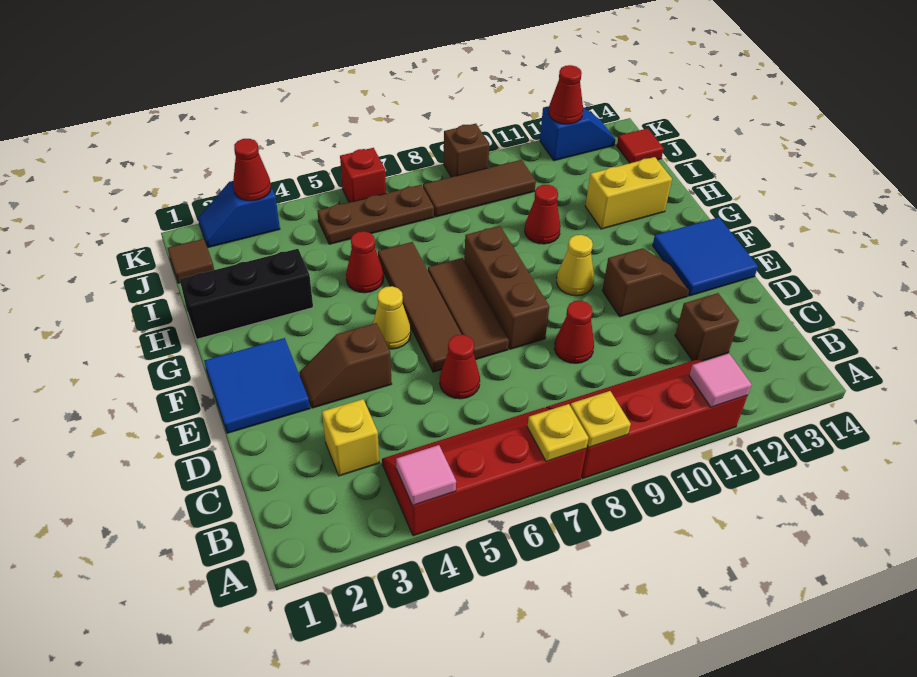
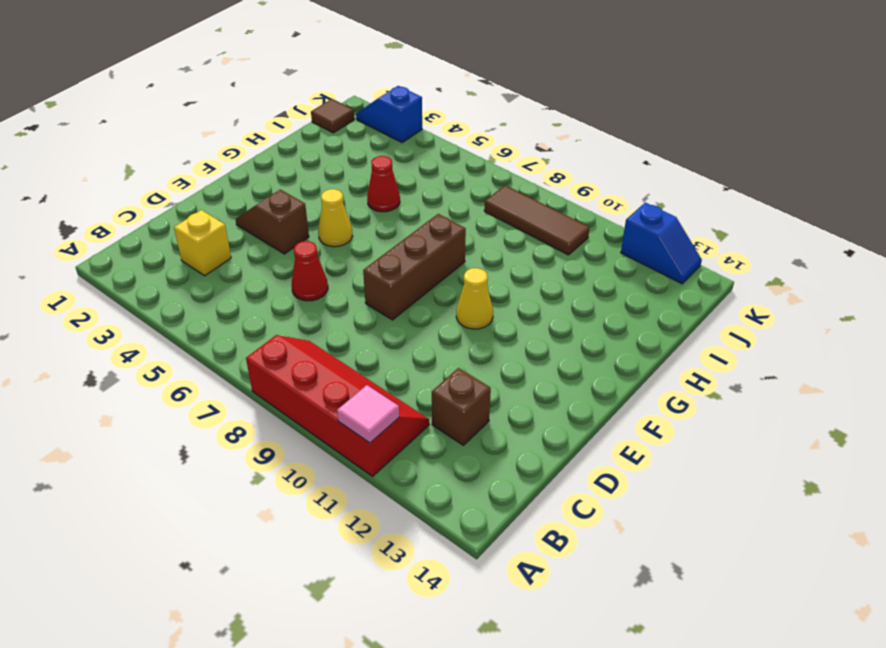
none -> red 2x4 slope [382,408,586,536]
none -> red 1x1 cone [554,301,594,363]
none -> blue 2x2 tile [204,338,310,433]
none -> brown 1x4 tile [378,242,462,372]

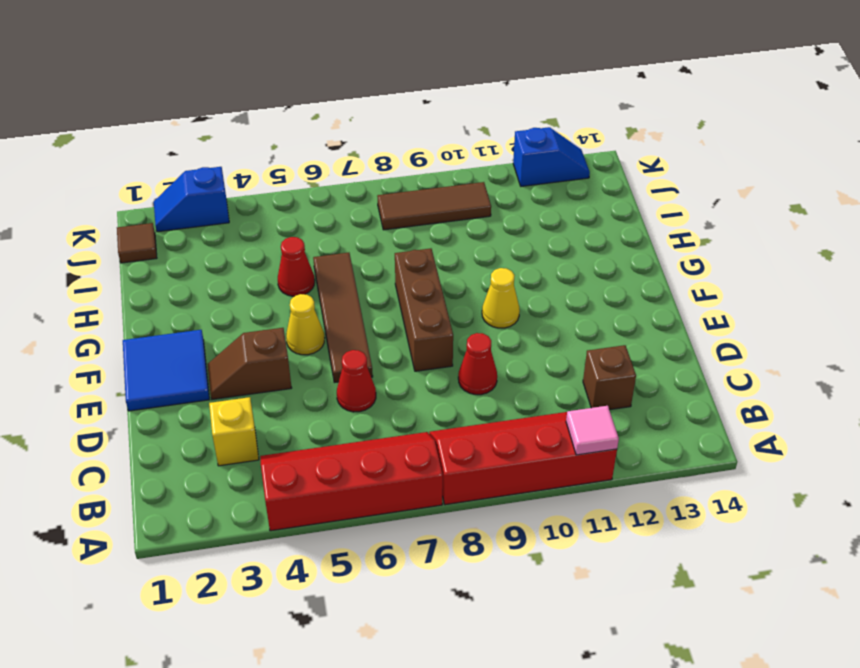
none -> brown 1x3 tile [428,258,509,360]
none -> brown 1x2 slope [602,248,689,317]
none -> blue 2x2 tile [653,217,758,296]
none -> black 1x3 brick [180,249,313,339]

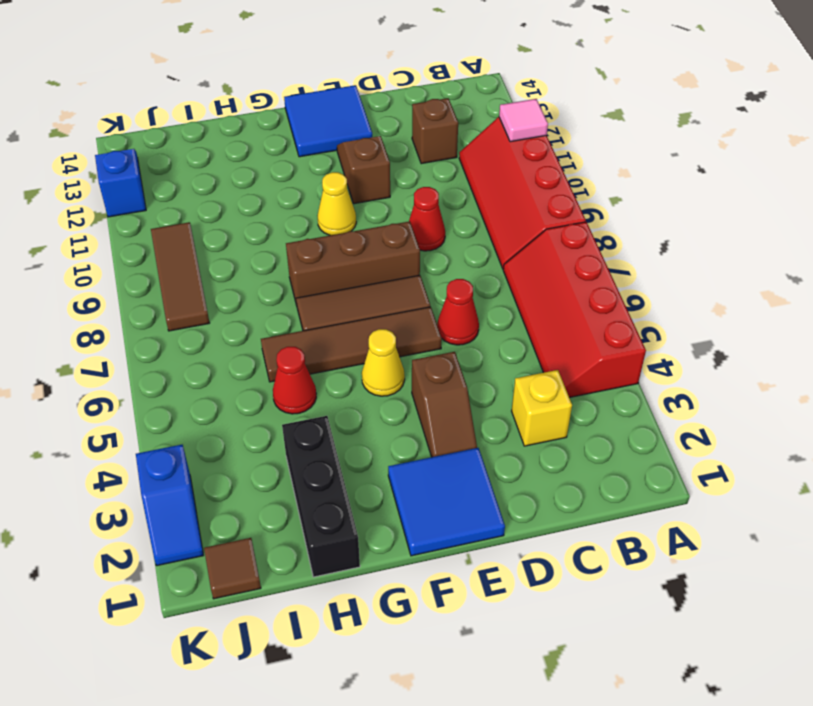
none -> red 1x1 cone [525,185,561,244]
none -> yellow 1x2 brick [585,157,672,229]
none -> brown 1x3 plate [317,185,434,244]
none -> red 1x1 tile [617,128,664,163]

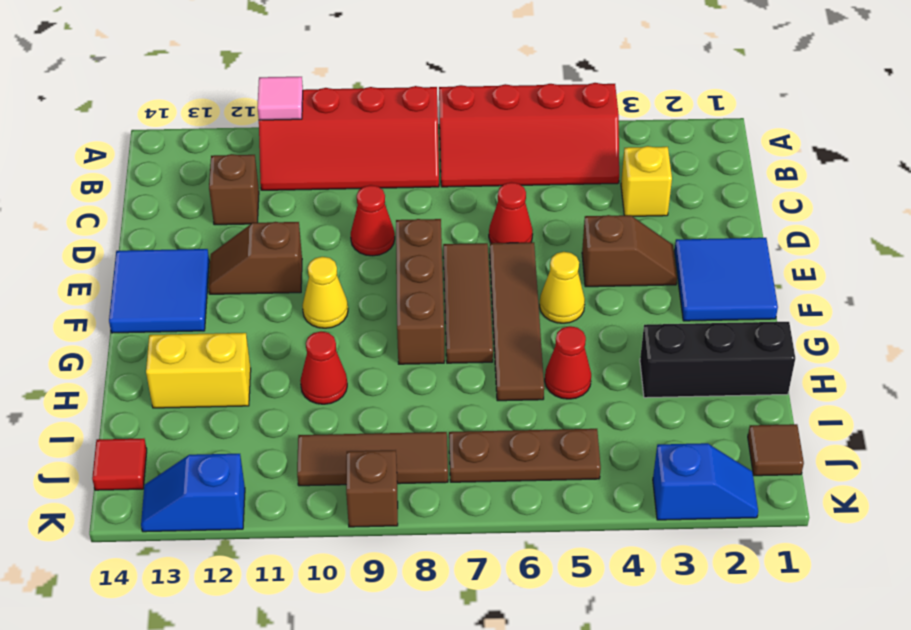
none -> red 1x1 brick [340,148,386,202]
none -> pink 1x1 tile [396,445,456,506]
none -> yellow 1x1 plate [528,404,588,462]
none -> yellow 1x1 plate [571,391,631,447]

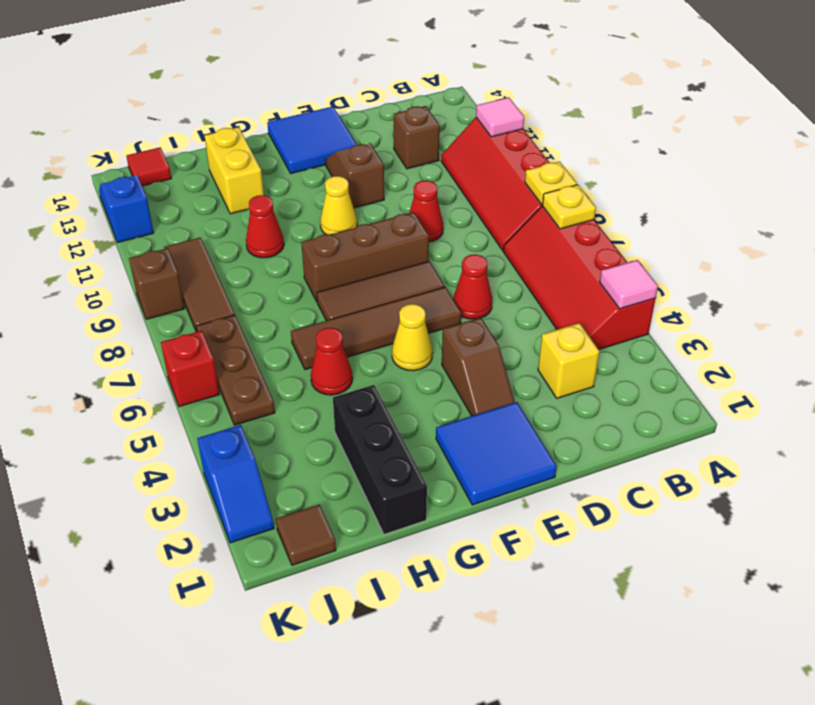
none -> red 1x1 cone [233,139,271,201]
none -> red 1x1 cone [549,65,583,124]

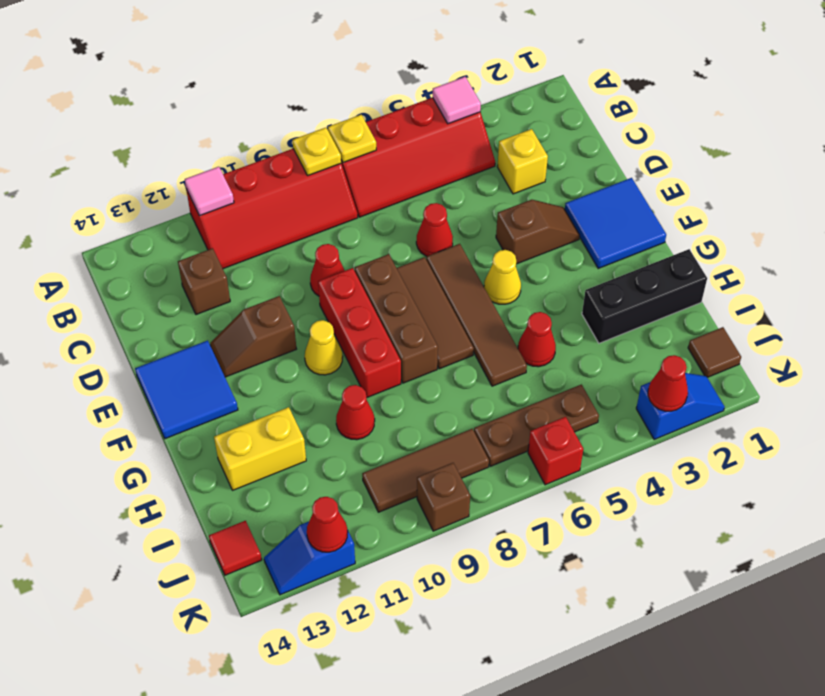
red 1x3 brick [318,268,401,397] -> none

